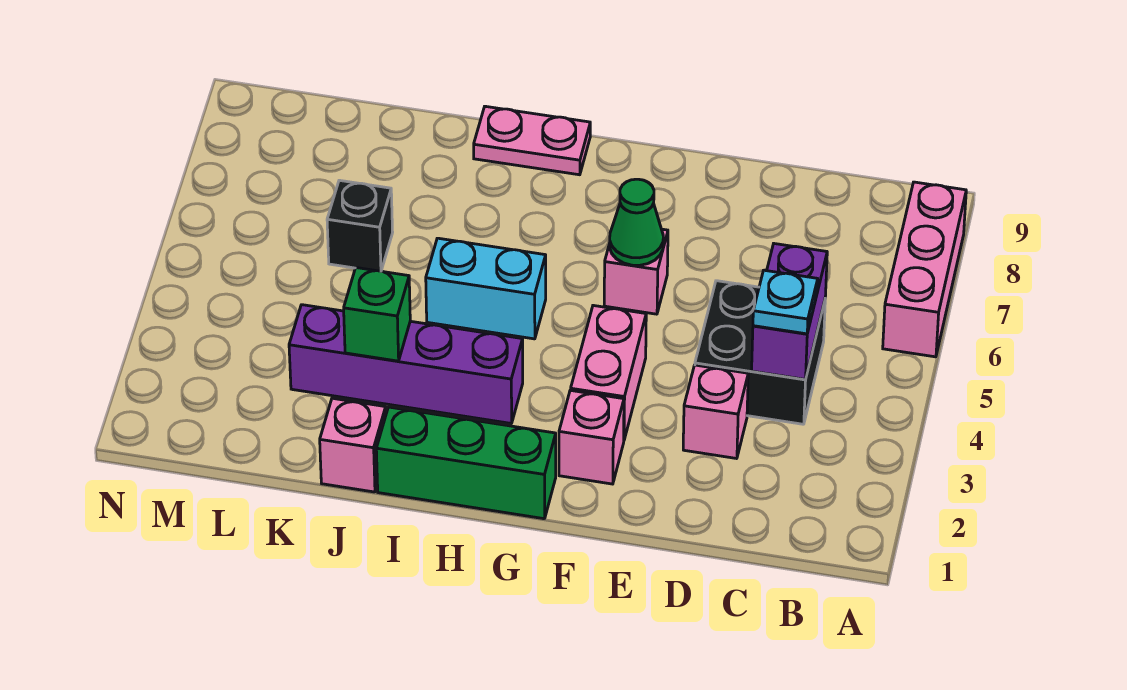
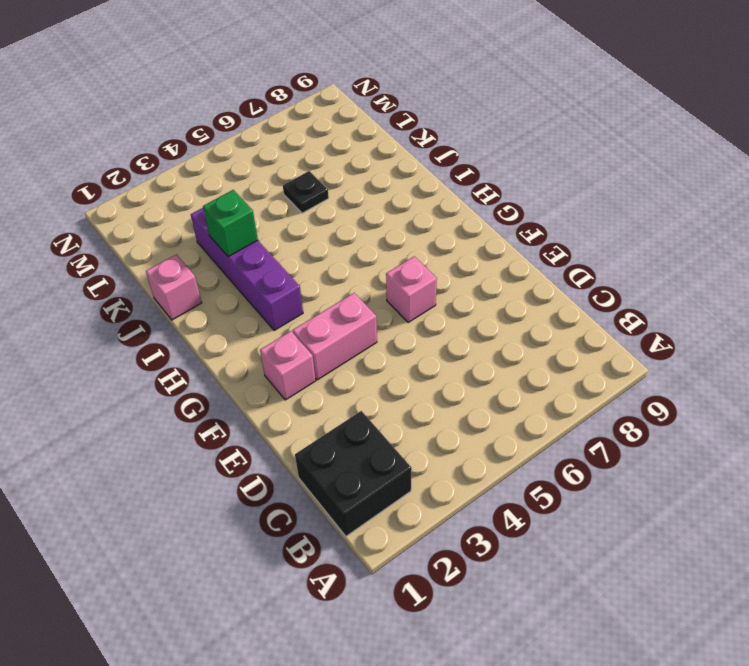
black 2x2 brick [295,411,412,536] -> black 2x2 brick moved to [695,281,825,424]
black 1x1 plate [283,171,329,213] -> black 1x1 brick [327,180,393,271]
none -> pink 1x3 brick [883,182,966,357]
none -> pink 1x1 brick [683,365,748,459]
none -> green 1x3 brick [376,407,556,519]

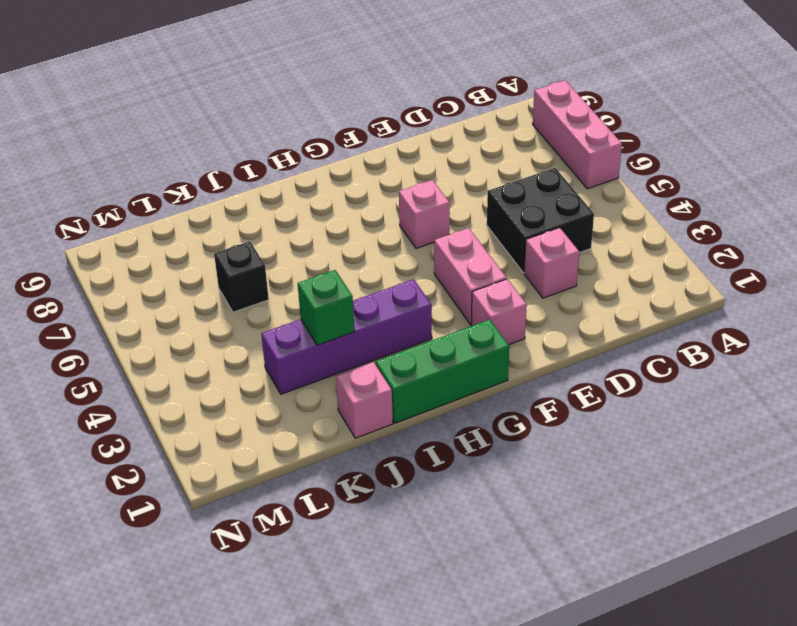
none -> cyan 1x2 brick [426,238,546,339]
none -> pink 1x2 plate [474,106,590,175]
none -> purple 1x2 brick [752,244,827,380]

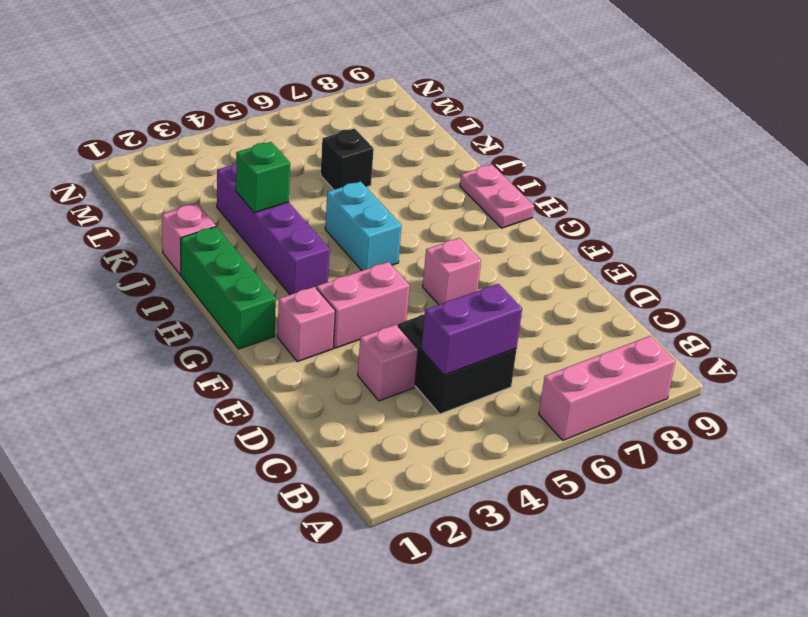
none -> green 1x1 cone [610,179,663,265]
none -> cyan 1x1 plate [753,270,818,334]

